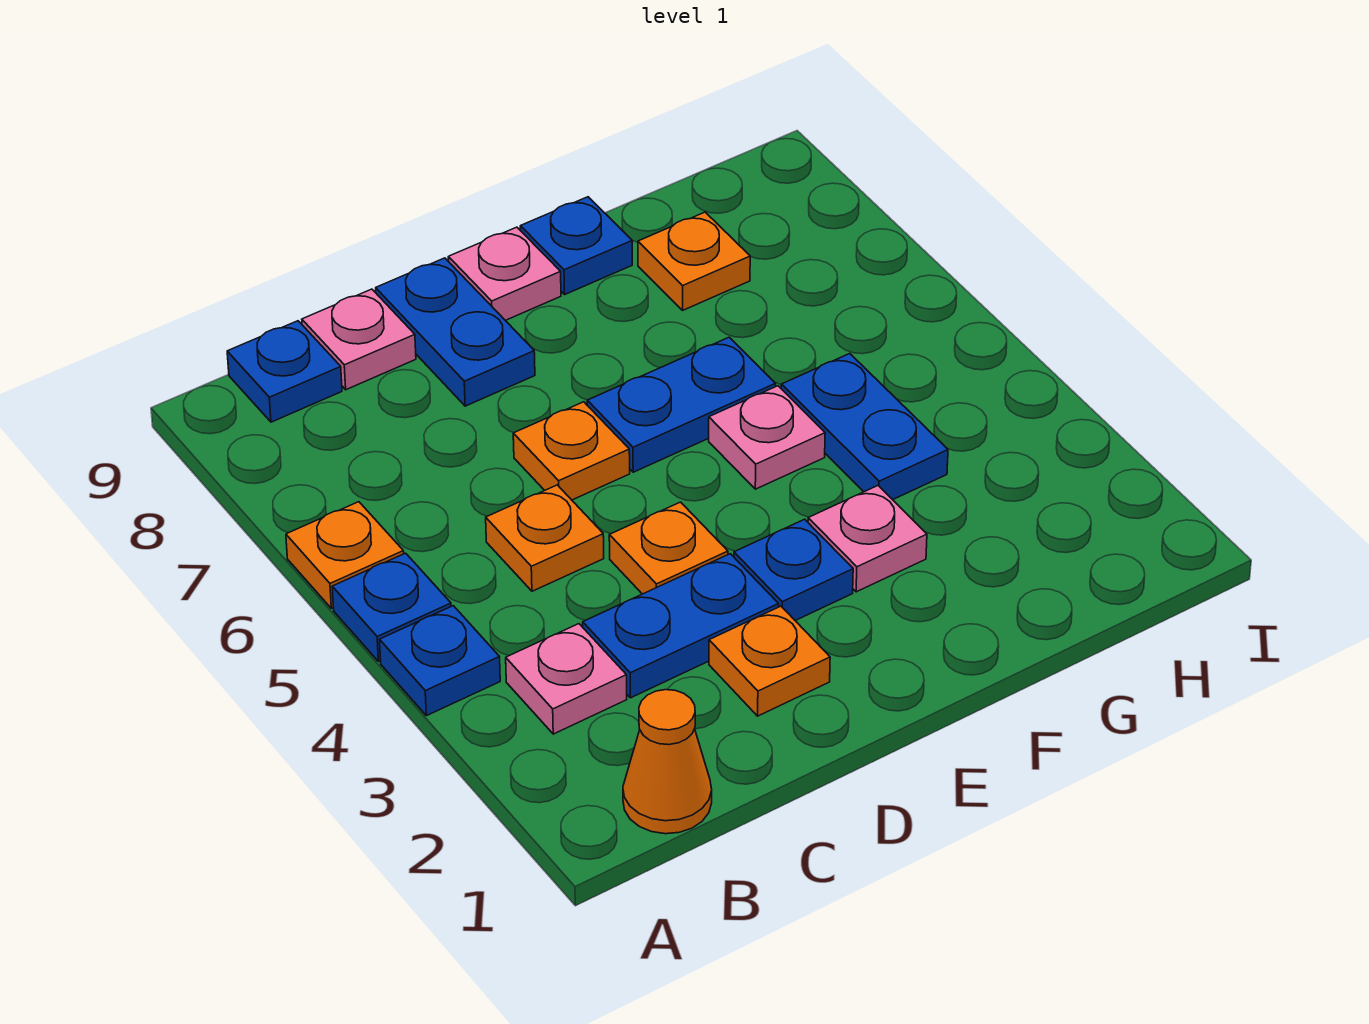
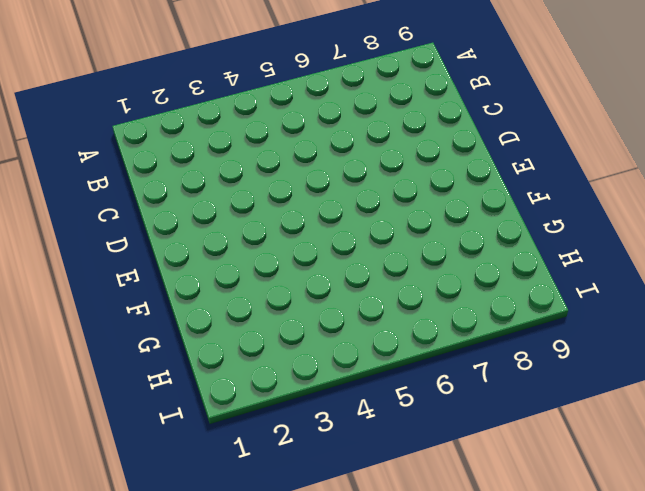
none -> blue 1x1 plate [380,606,500,716]
none -> blue 1x1 plate [332,553,451,662]
none -> orange 1x1 plate [286,502,404,609]

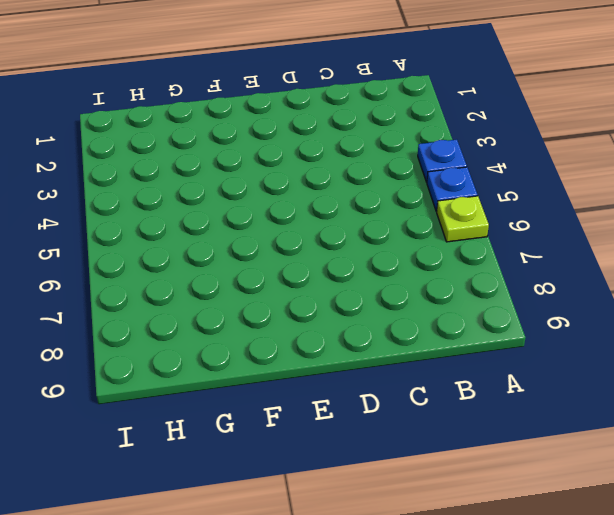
lime 1x1 plate [436,196,489,242] -> orange 1x1 plate [286,502,404,609]
none -> orange 1x1 cone [623,690,712,834]
none -> pink 1x1 plate [506,624,627,734]
none -> blue 1x1 plate [227,321,342,422]

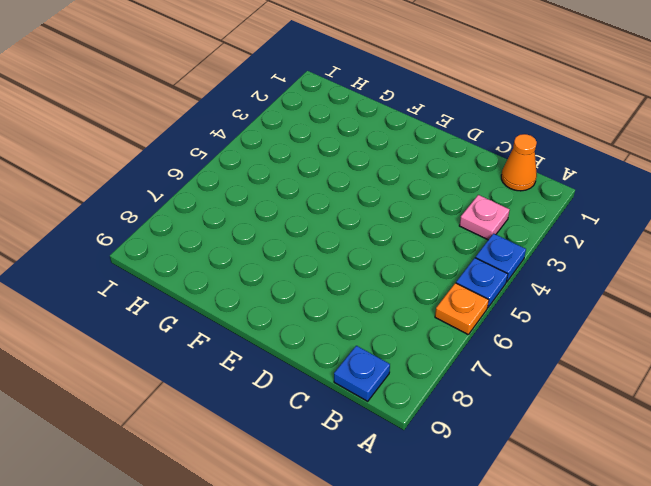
none -> blue 1x2 plate [583,554,779,698]
none -> orange 1x1 plate [486,485,604,591]
none -> pink 1x1 plate [302,289,416,390]

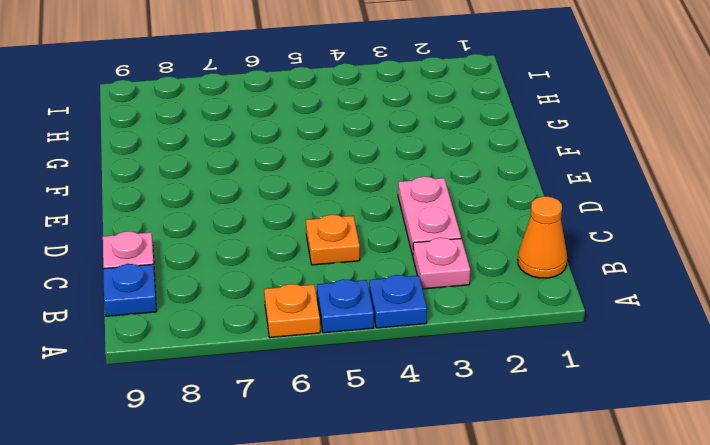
pink 1x2 plate [398,177,461,255] -> blue 1x2 plate [583,554,779,698]
none -> orange 1x1 plate [709,606,830,716]
none -> orange 1x1 plate [609,502,728,594]
none -> orange 1x1 plate [513,402,630,500]

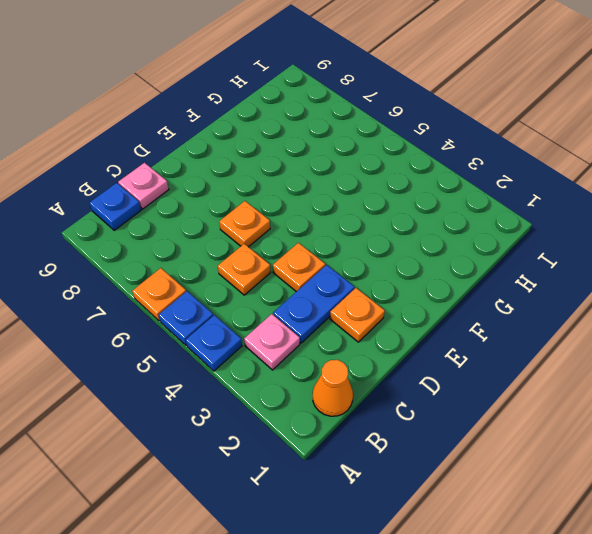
none -> blue 1x2 plate [376,258,535,406]
none -> blue 1x1 plate [734,519,853,621]
none -> blue 1x2 plate [587,337,776,472]

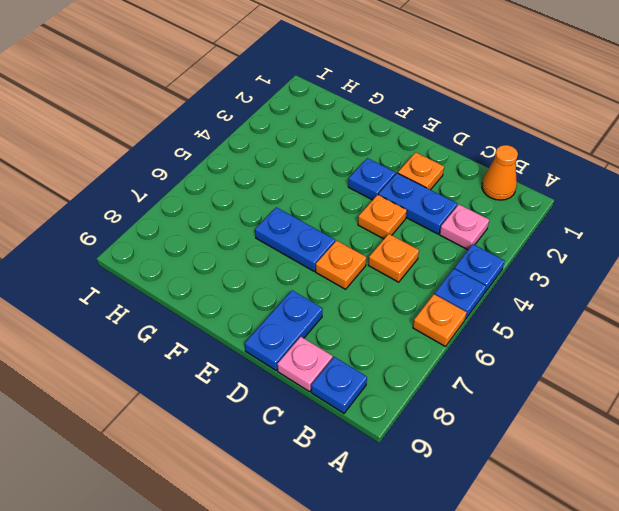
none -> pink 1x1 plate [448,227,561,320]
none -> pink 1x1 plate [808,486,927,592]
none -> pink 1x1 plate [709,386,825,489]

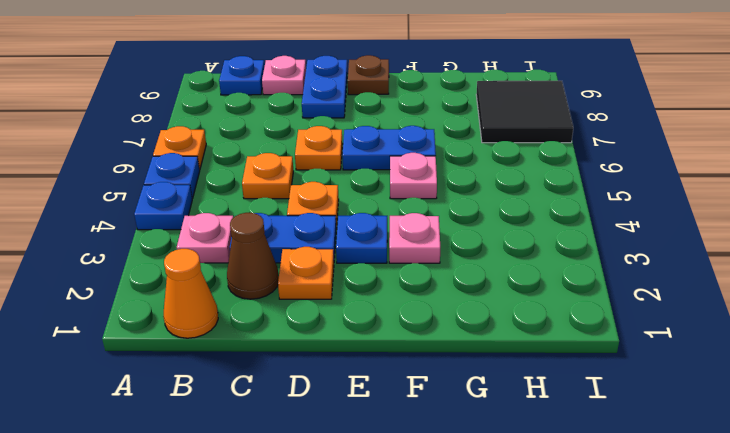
brown 1x1 cone [227,213,279,299] -> none
brown 1x1 plate [348,55,389,95] -> pink 1x1 plate [448,227,561,320]
black 2x2 tile [476,81,573,143] -> none
none -> blue 1x1 plate [520,197,632,294]
none -> blue 1x2 plate [781,354,948,500]
none -> orange 1x1 plate [638,212,750,310]

